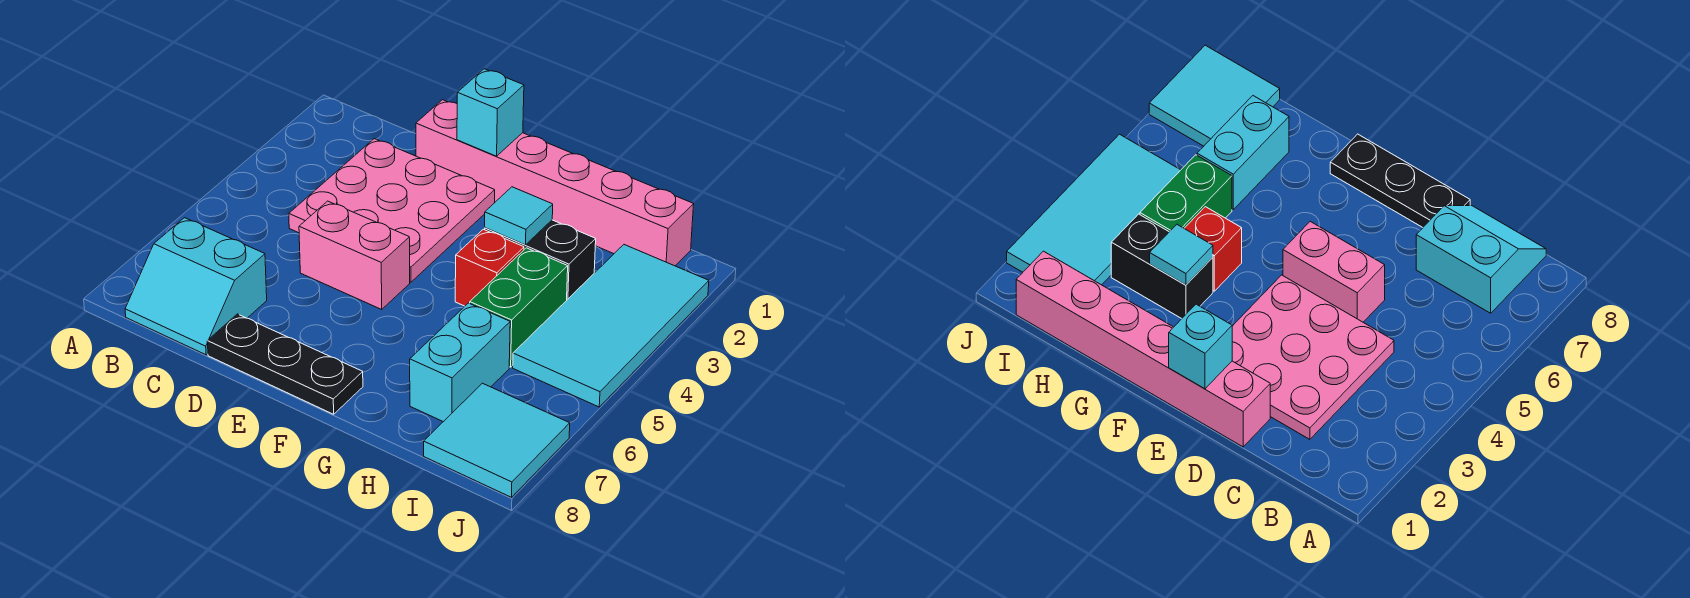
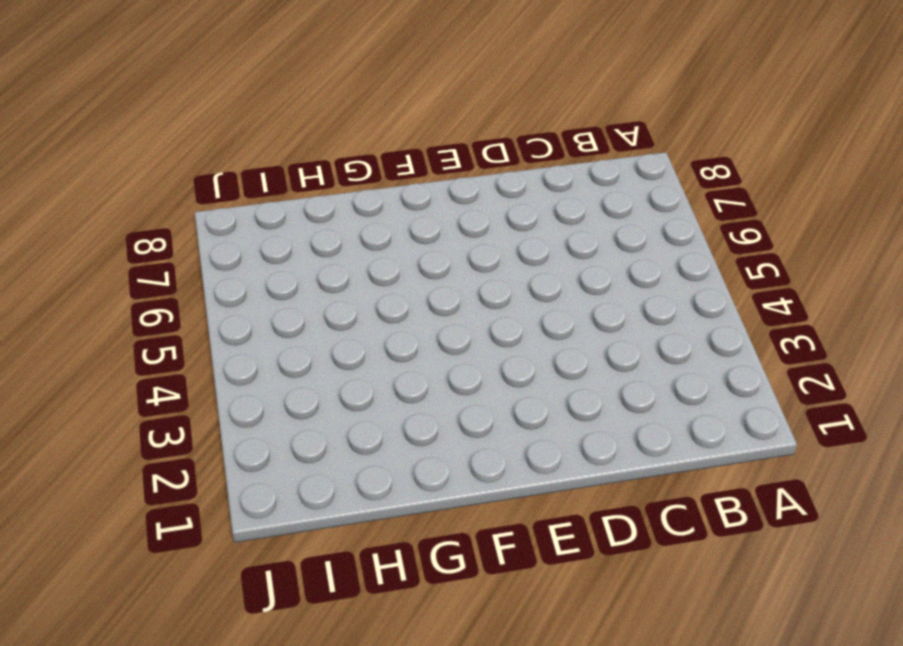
none -> cyan 2x2 slope [125,218,267,355]
none -> pink 3x3 plate [289,139,495,282]
none -> pink 1x6 brick [416,100,694,266]

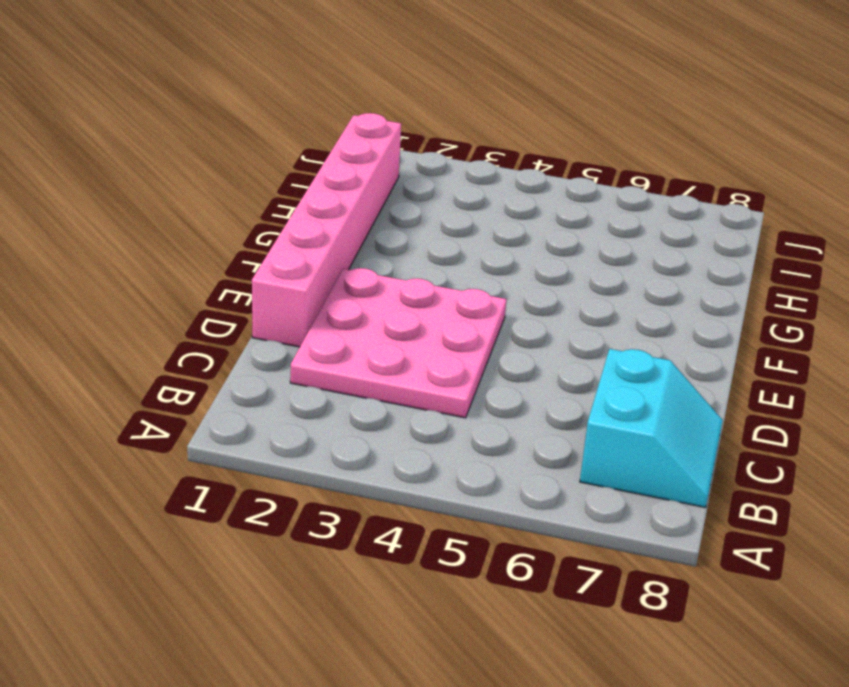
none -> pink 1x2 brick [299,201,410,309]
none -> black 1x3 plate [207,314,363,414]
none -> black 1x2 brick [485,220,596,300]

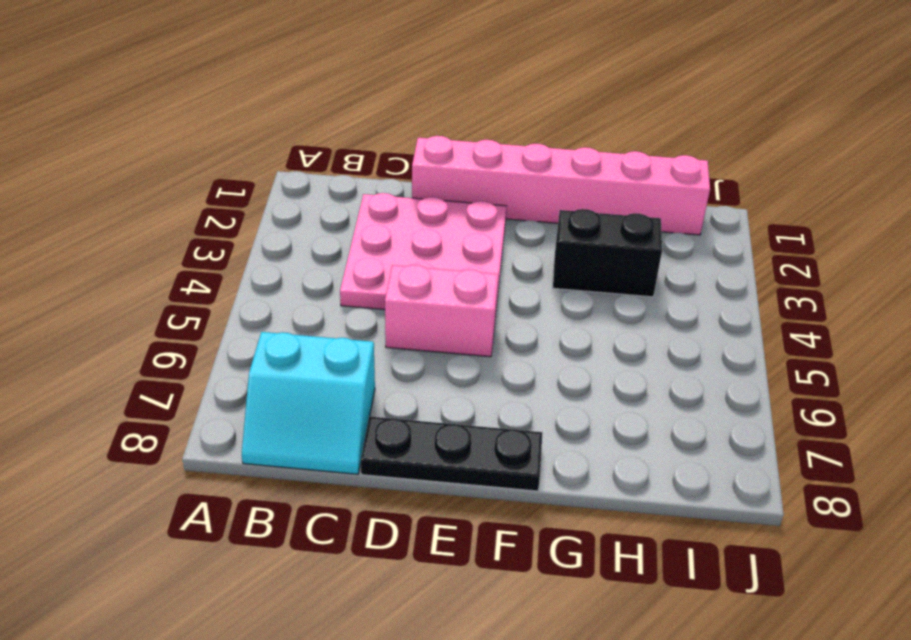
none -> red 1x1 brick [455,229,524,306]
none -> green 1x2 brick [470,248,568,367]
none -> cyan 1x2 brick [410,303,510,422]

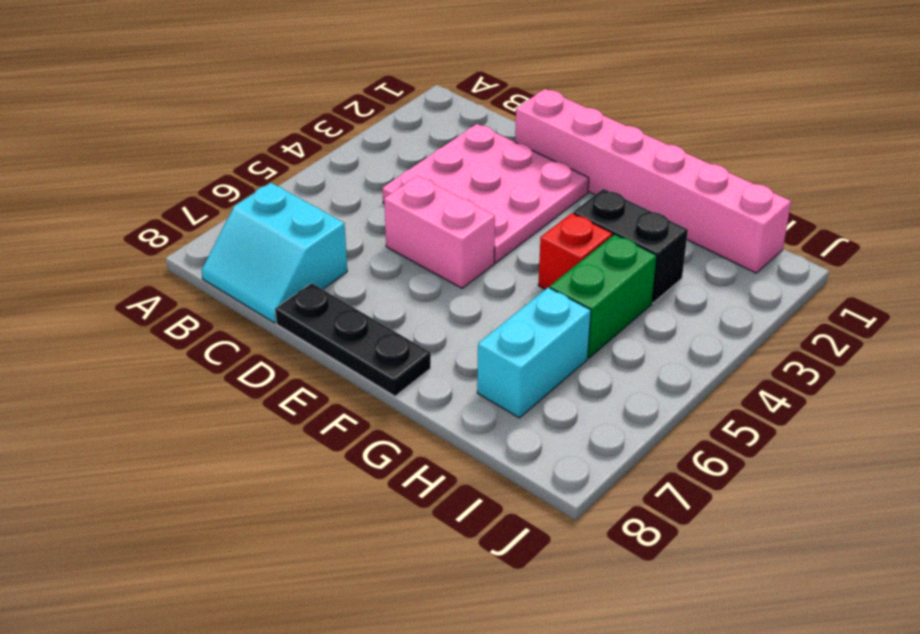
none -> cyan 2x4 tile [513,245,709,407]
none -> cyan 2x2 tile [424,383,570,497]
none -> cyan 1x1 brick [457,69,524,156]

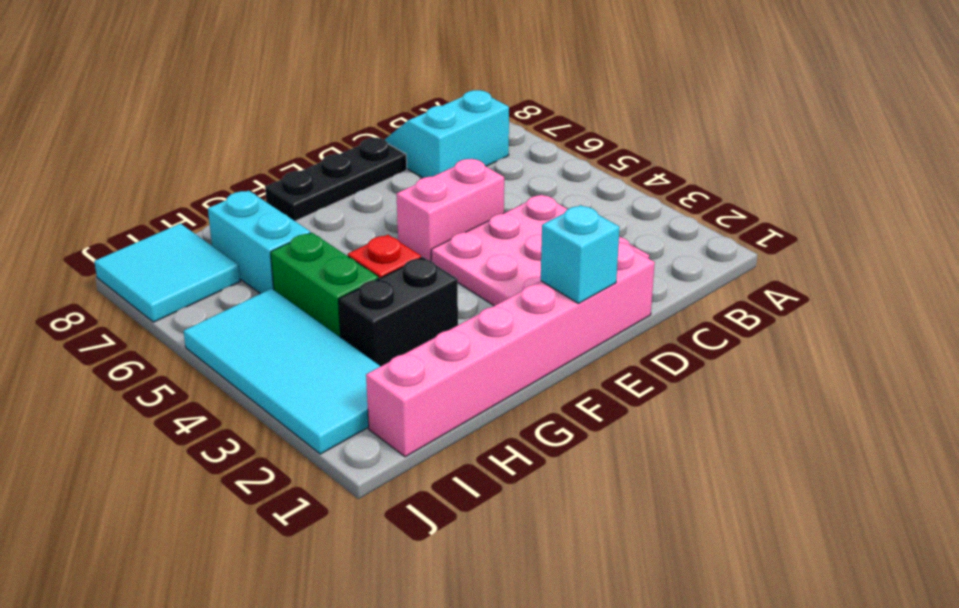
none -> cyan 1x1 tile [485,187,553,245]

